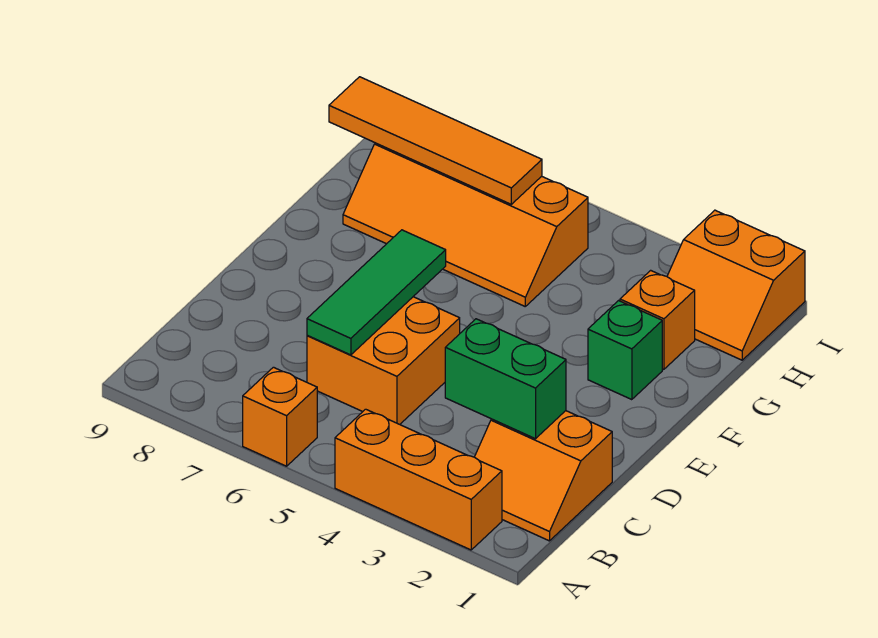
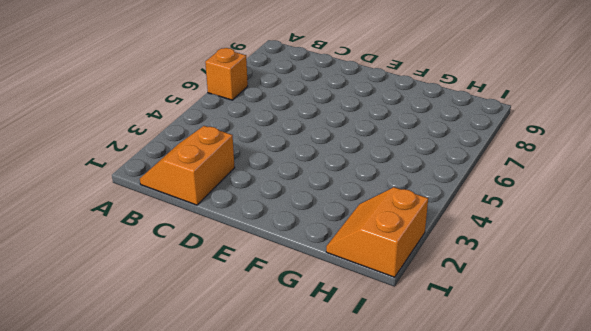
none -> orange 1x3 brick [335,409,502,550]
none -> orange 2x2 brick [307,297,460,424]

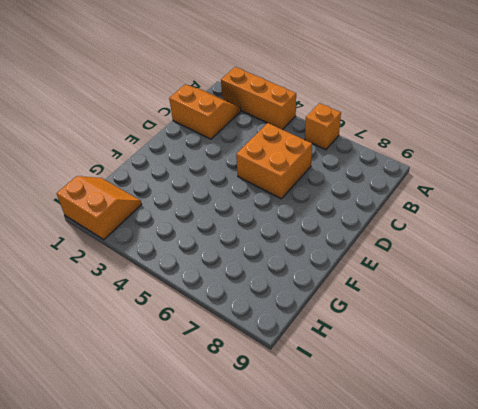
none -> green 1x1 brick [588,301,662,400]
none -> orange 1x1 brick [620,270,695,369]

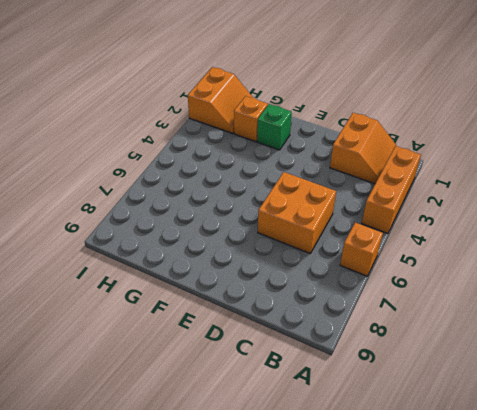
none -> orange 2x4 slope [343,143,588,306]
none -> green 1x2 brick [445,319,566,439]

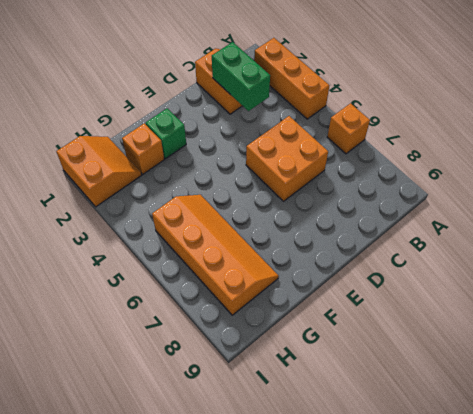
none -> green 1x3 tile [307,230,446,355]
none -> orange 1x4 tile [329,77,542,204]

